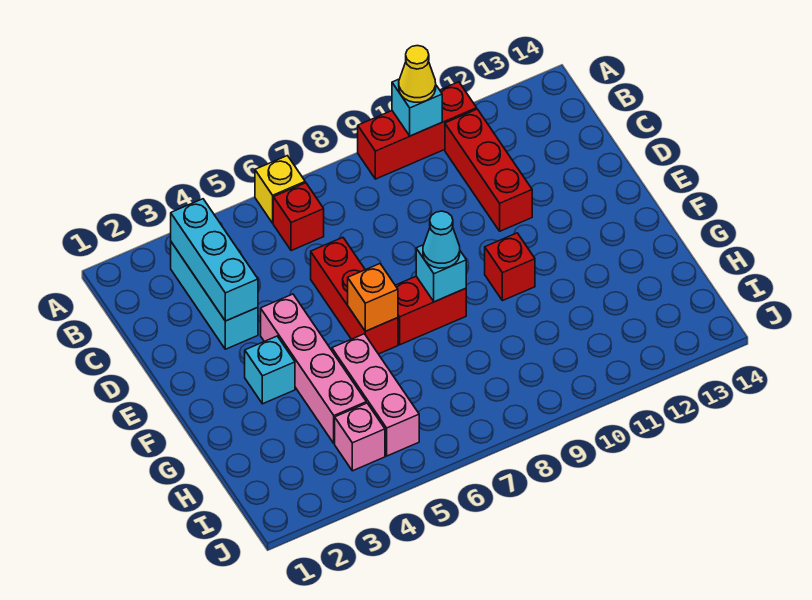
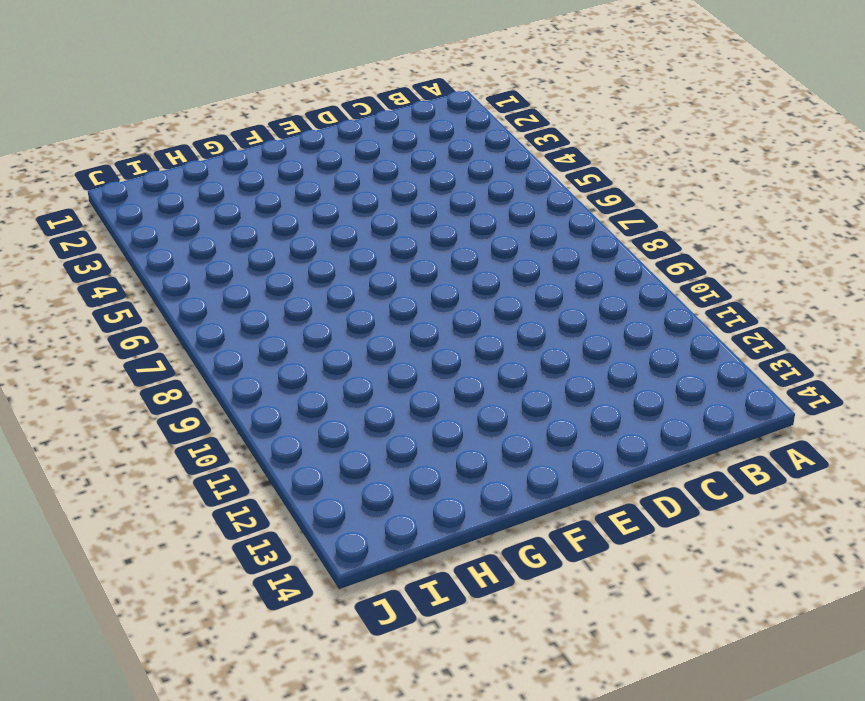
none -> yellow 1x1 brick [255,156,305,223]
none -> red 1x3 brick [358,82,477,179]
none -> cyan 1x3 brick [171,242,258,349]

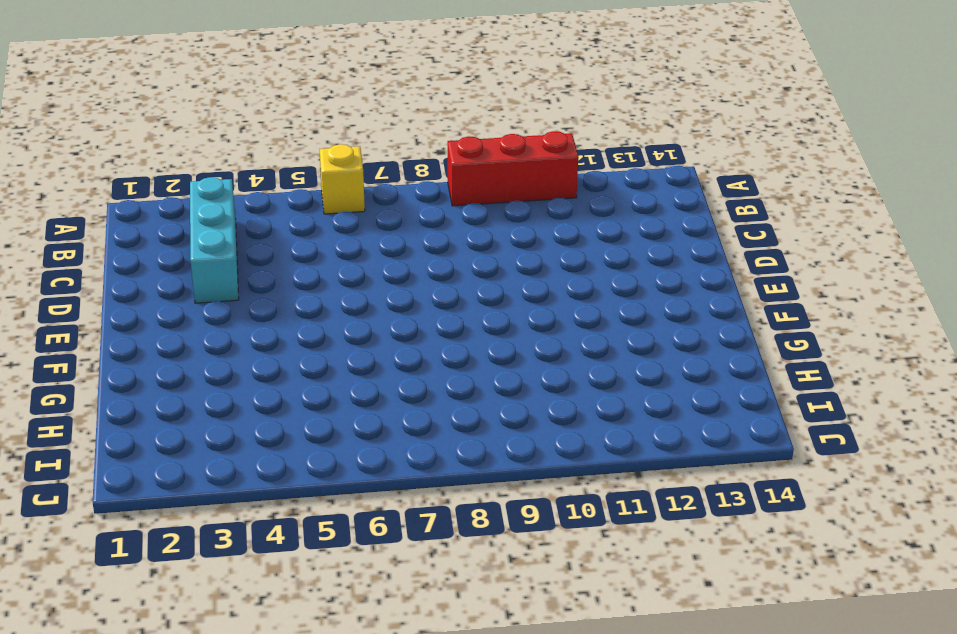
none -> red 1x1 brick [273,183,324,251]
none -> red 1x3 brick [445,109,532,231]
none -> red 1x3 brick [311,238,398,354]

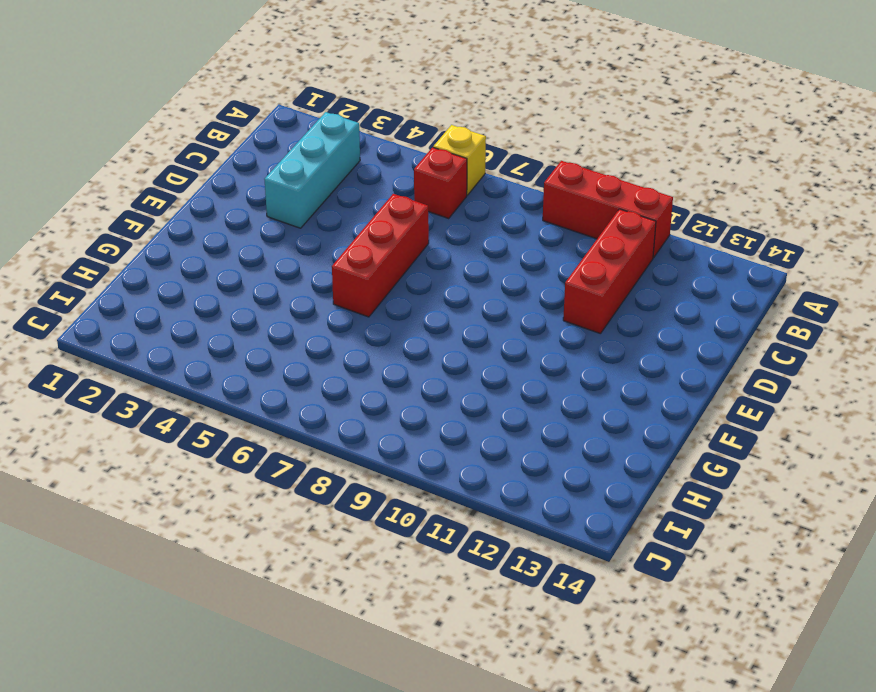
none -> pink 1x4 brick [261,294,366,443]
none -> cyan 1x1 brick [245,336,295,404]
none -> red 1x2 brick [395,276,466,345]

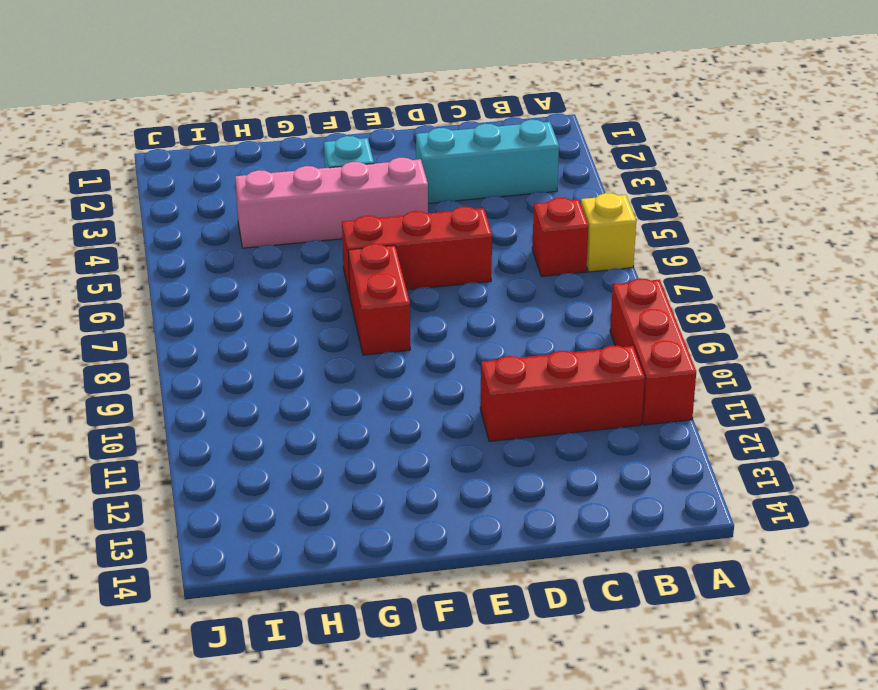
none -> red 1x1 brick [485,233,535,301]
none -> pink 1x3 brick [332,334,419,456]
none -> pink 1x1 brick [335,403,385,471]

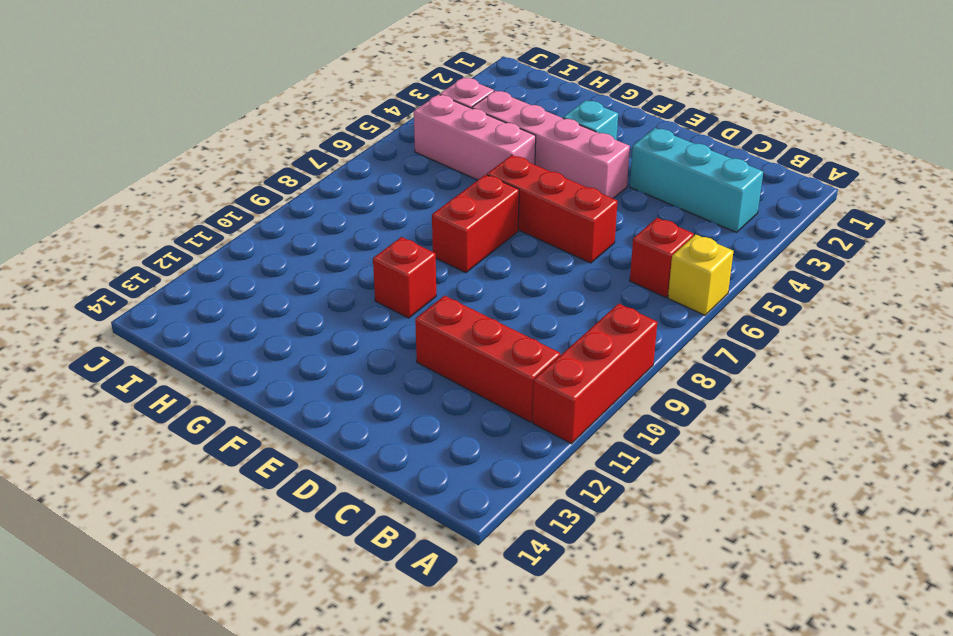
none -> cyan 1x1 brick [392,79,442,136]
none -> cyan 1x3 brick [171,199,258,321]
none -> orange 1x1 brick [348,264,398,331]

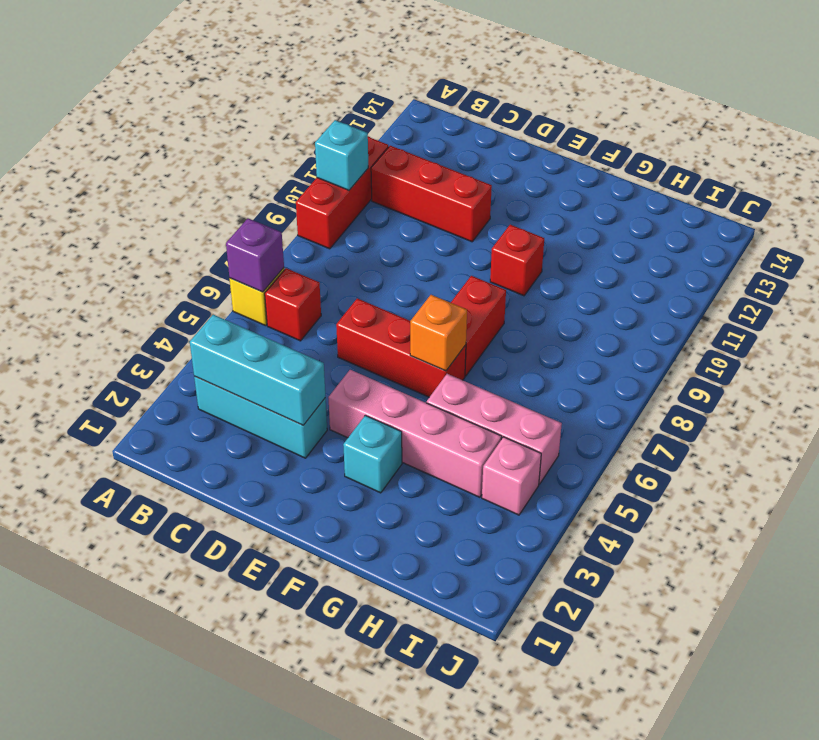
purple 1x1 brick [226,218,284,292] -> none
none -> cyan 1x1 brick [416,245,466,302]
none -> yellow 1x1 cone [399,46,436,102]
none -> cyan 1x1 cone [423,211,460,268]

